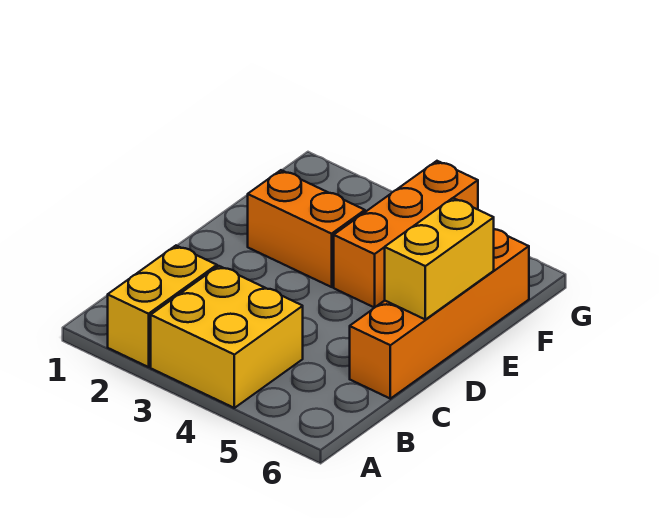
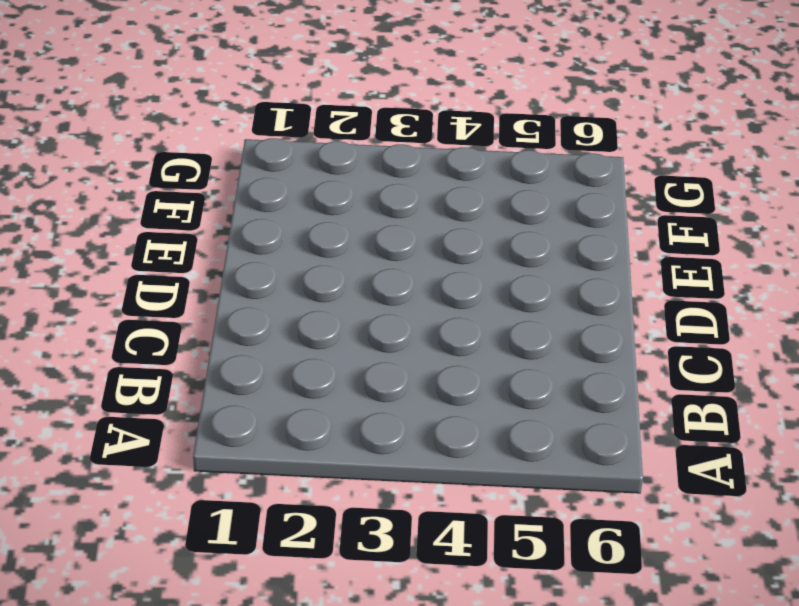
none -> yellow 1x2 brick [108,246,217,367]
none -> yellow 2x2 brick [151,266,303,408]

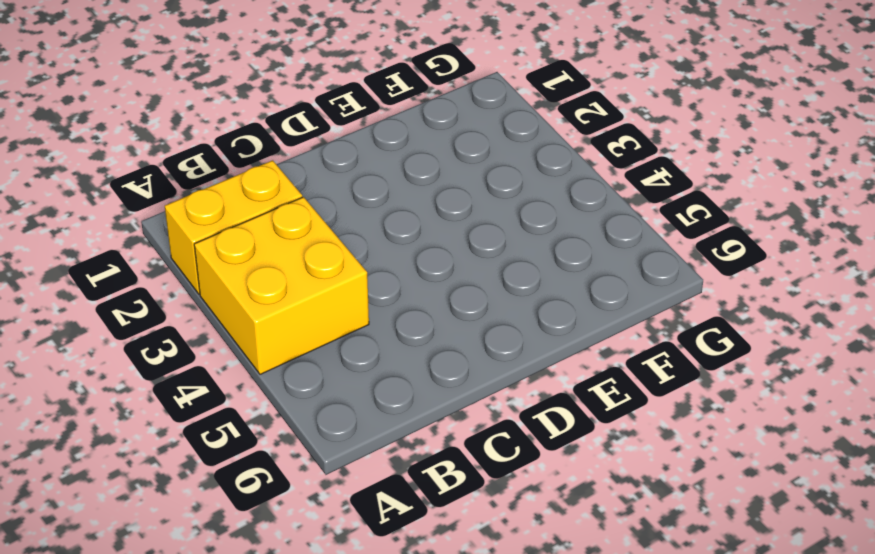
none -> orange 1x4 brick [350,229,529,399]
none -> orange 1x2 brick [248,170,365,287]

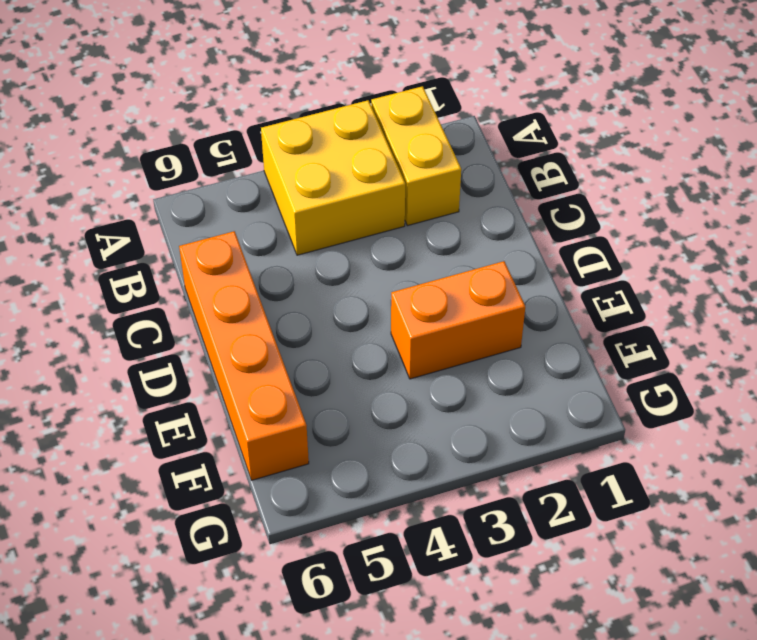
none -> orange 1x3 brick [334,161,478,308]
none -> yellow 1x2 brick [385,198,494,319]

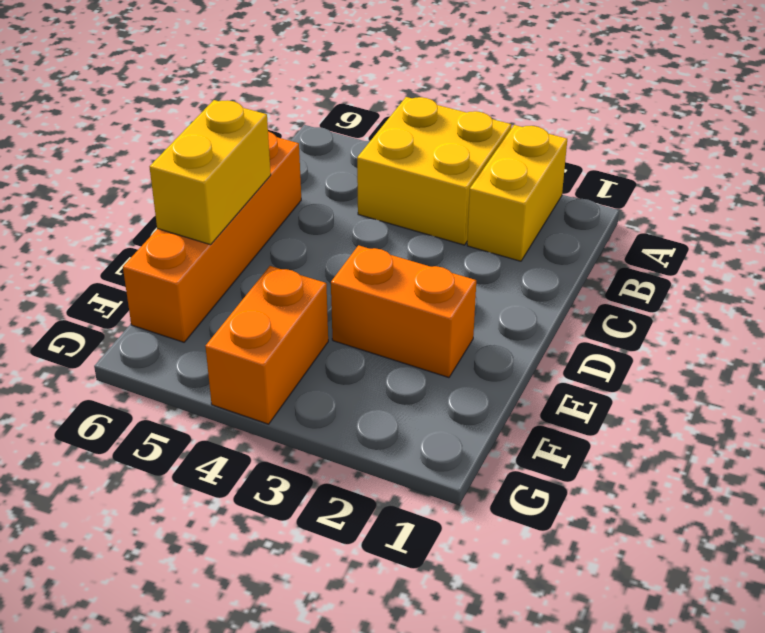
orange 1x2 brick [205,266,328,424] -> orange 1x3 brick [334,161,478,308]

